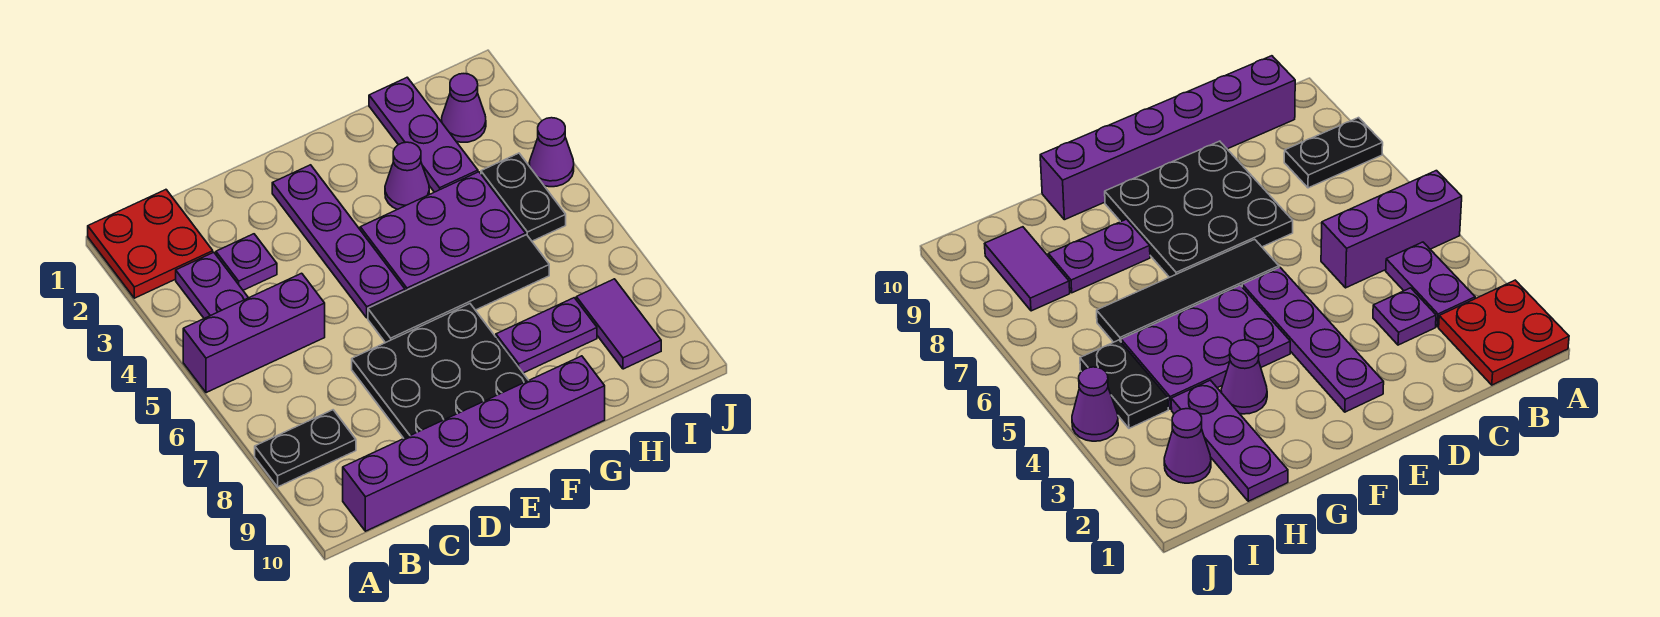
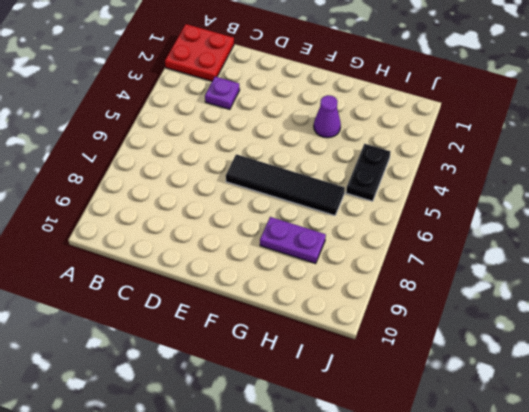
none -> purple 1x3 brick [183,273,325,393]
none -> black 1x2 plate [255,410,356,487]
none -> purple 1x2 plate [176,252,248,318]

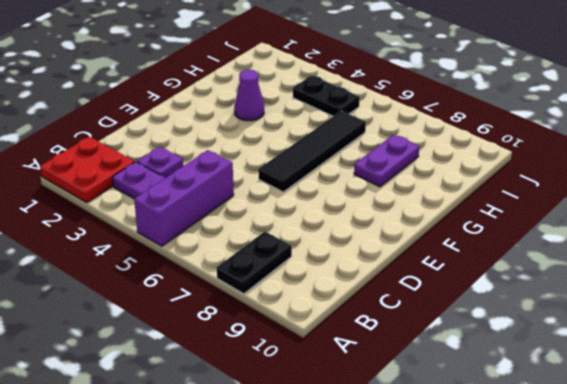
none -> purple 1x6 brick [343,356,605,531]
none -> black 3x3 plate [352,304,528,438]
none -> purple 1x4 plate [272,165,405,318]

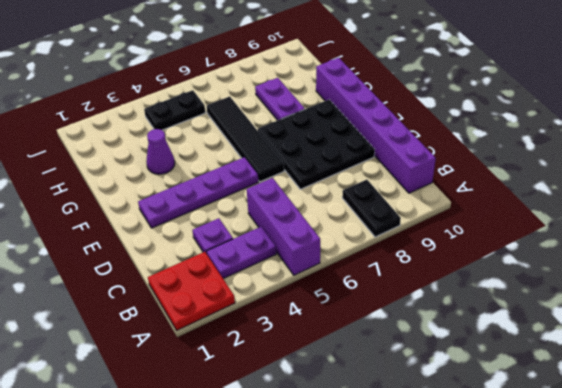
none -> purple 2x3 plate [360,172,526,291]
none -> purple 1x3 plate [369,77,478,192]
none -> purple 1x1 cone [442,74,486,142]

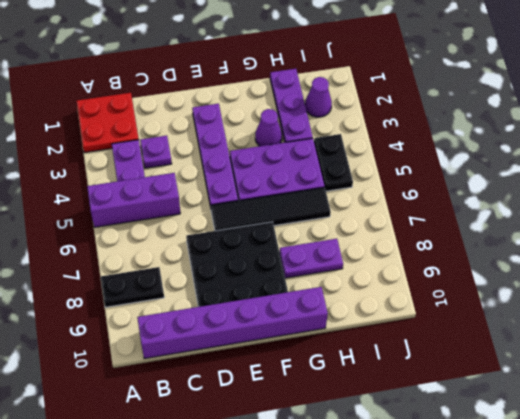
none -> purple 1x2 tile [576,279,661,369]
none -> purple 1x1 cone [529,118,574,187]

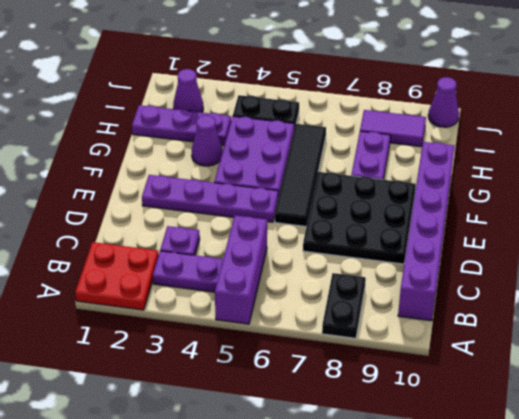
purple 1x1 cone [428,77,459,127] -> purple 1x1 cone moved to [529,118,574,187]

